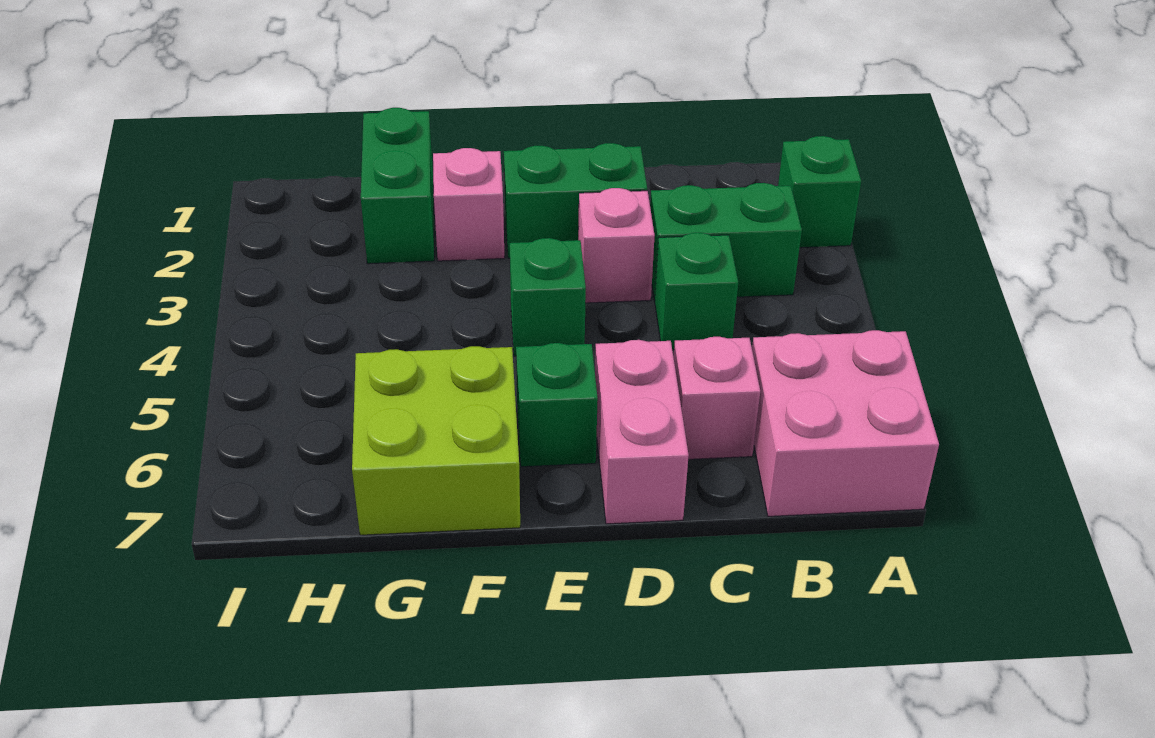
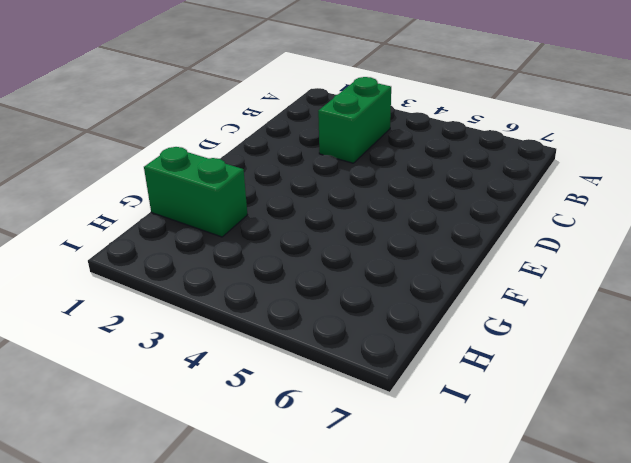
none -> green 1x1 brick [778,136,861,248]
none -> pink 2x2 brick [752,330,939,516]
none -> green 1x1 brick [655,233,738,350]

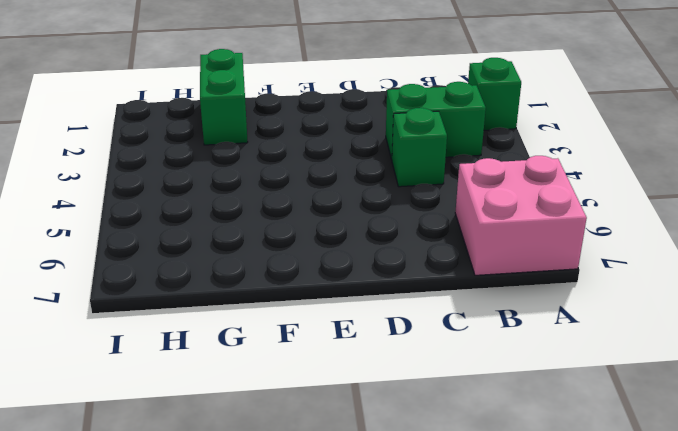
none -> pink 1x1 brick [673,337,760,459]
none -> green 1x2 brick [504,143,647,258]
none -> pink 1x1 brick [578,188,655,303]

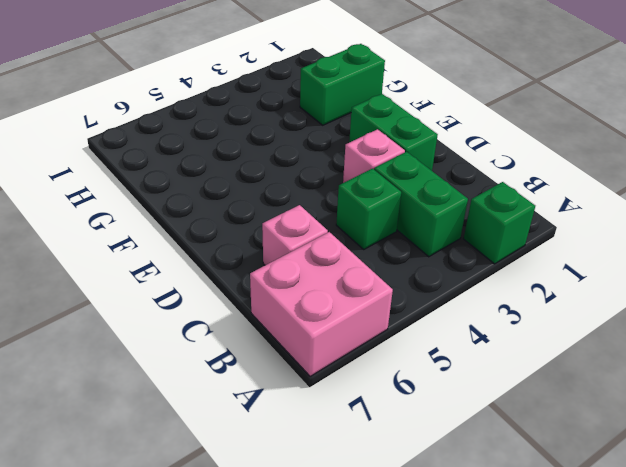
none -> pink 1x2 brick [595,340,689,524]
none -> green 1x1 brick [510,238,586,356]
none -> green 1x1 brick [516,343,598,467]

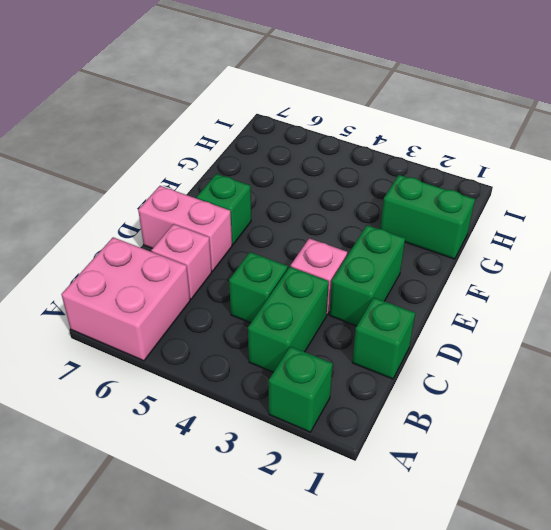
green 1x1 brick [352,298,415,379] -> green 1x1 brick moved to [510,238,586,356]
none -> pink 1x1 brick [433,148,505,261]
none -> lime 2x2 brick [352,346,520,535]

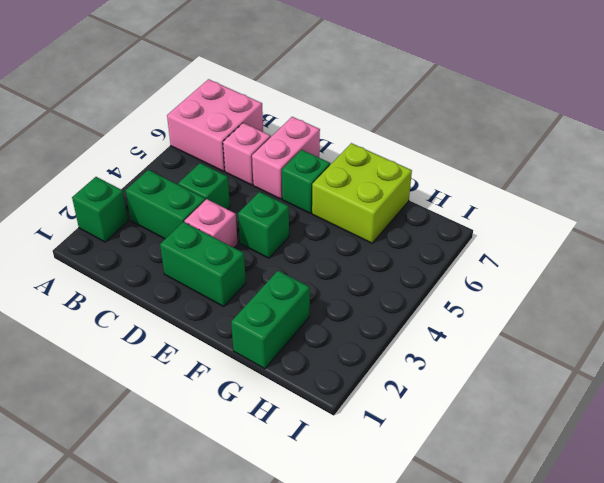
none -> pink 1x1 brick [433,148,505,261]

